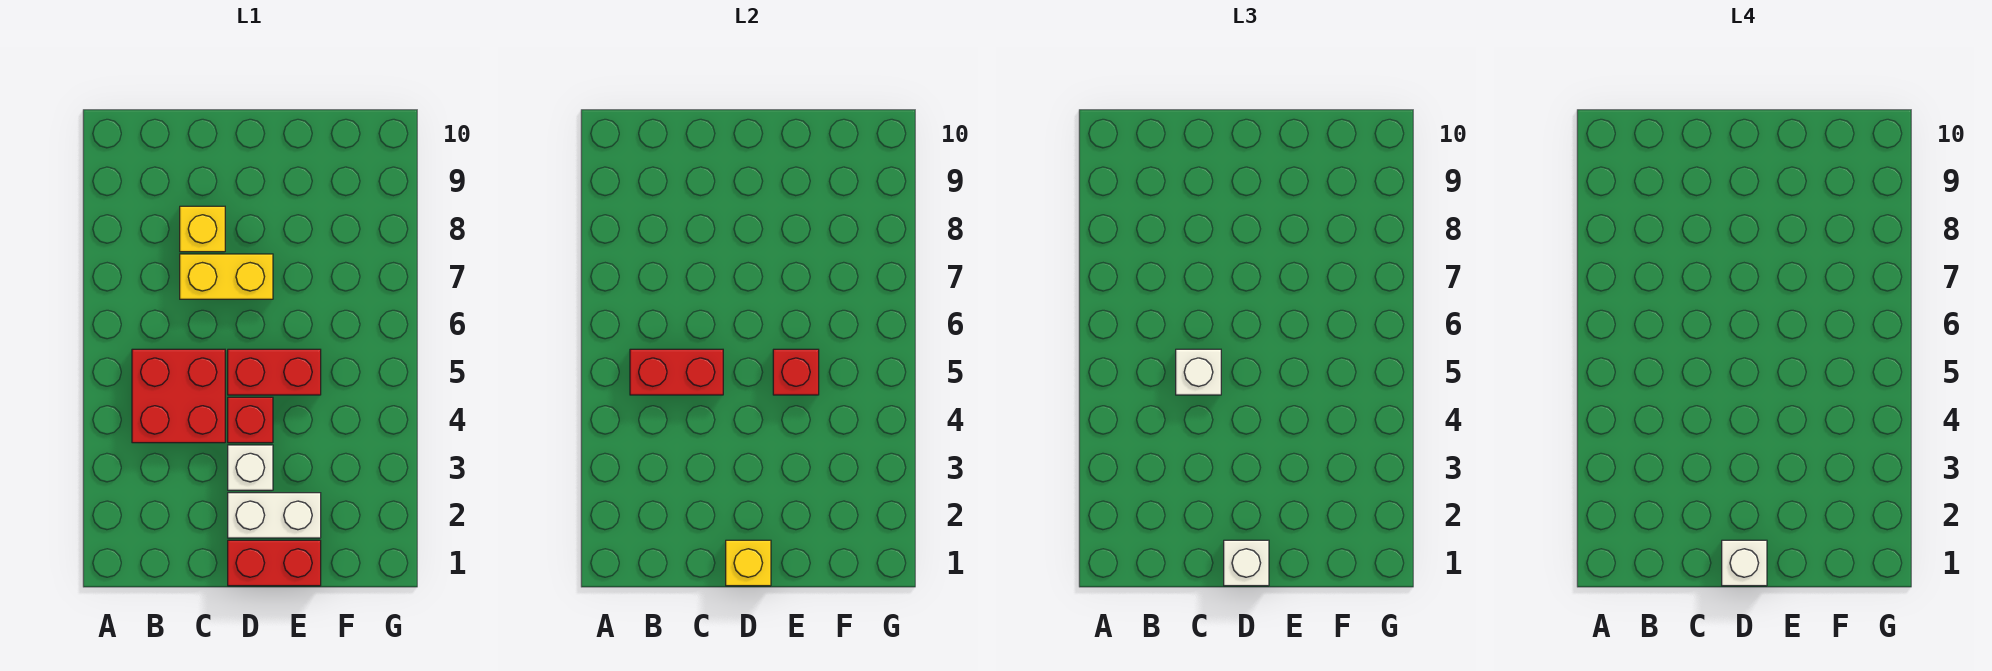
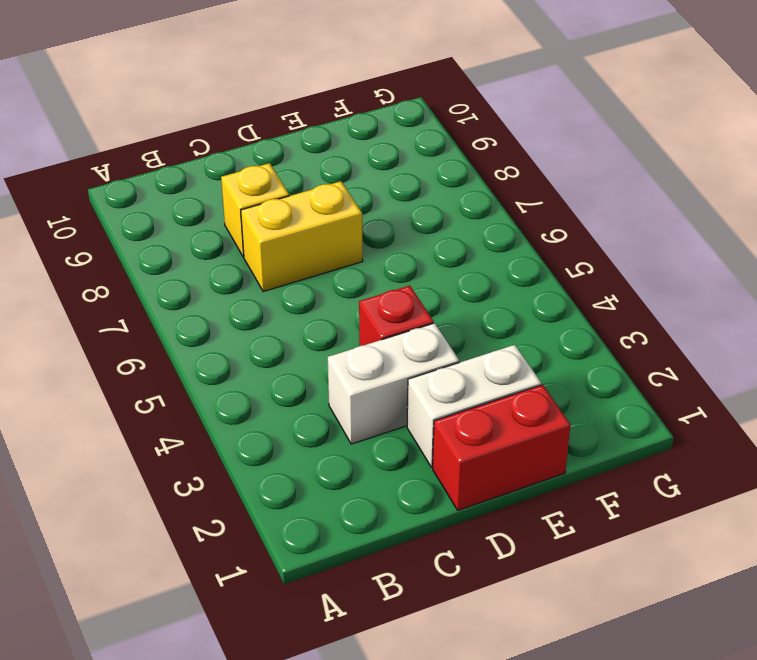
white 1x2 brick [328,323,459,444] -> white 1x1 brick [228,445,273,490]
none -> red 2x2 brick [132,349,225,443]
none -> red 1x2 brick [228,349,321,395]
none -> red 1x2 brick [630,349,723,395]

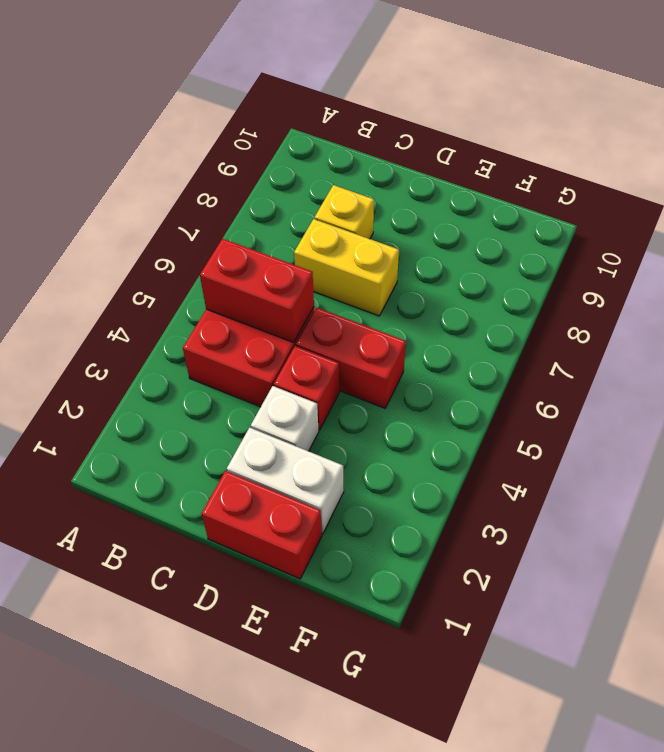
none -> yellow 1x1 brick [726,540,771,586]
none -> red 1x1 brick [773,349,819,395]
none -> white 1x1 brick [1176,349,1221,395]

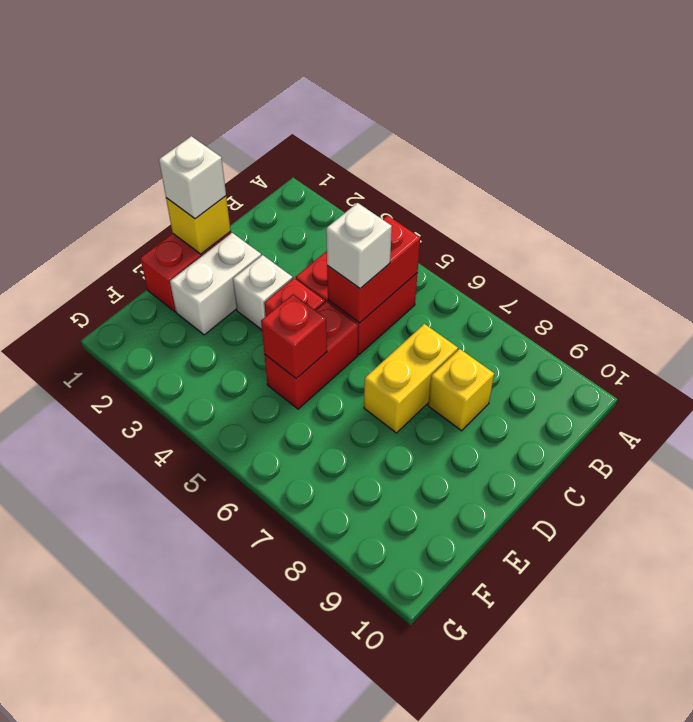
none -> white 1x1 brick [1722,540,1767,586]

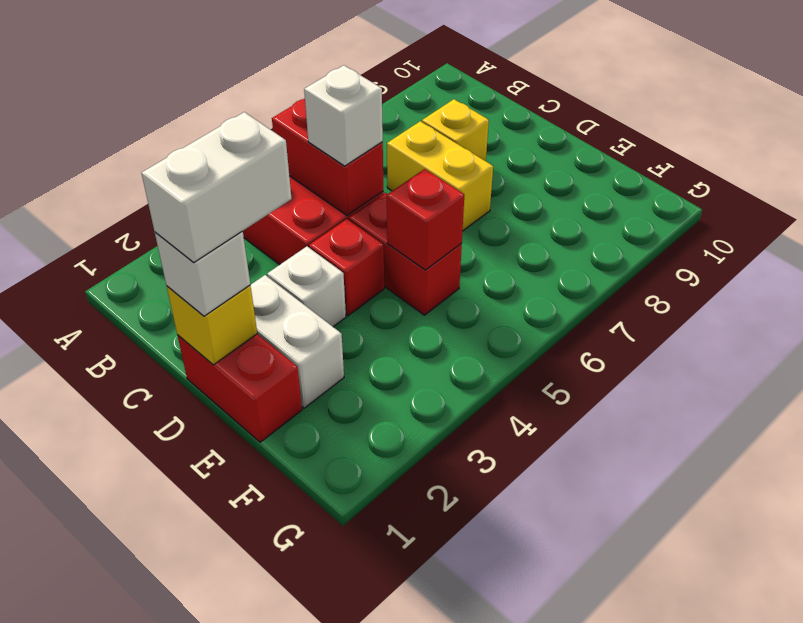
white 1x2 brick [142,112,292,263] -> white 1x1 brick [1722,540,1767,586]

